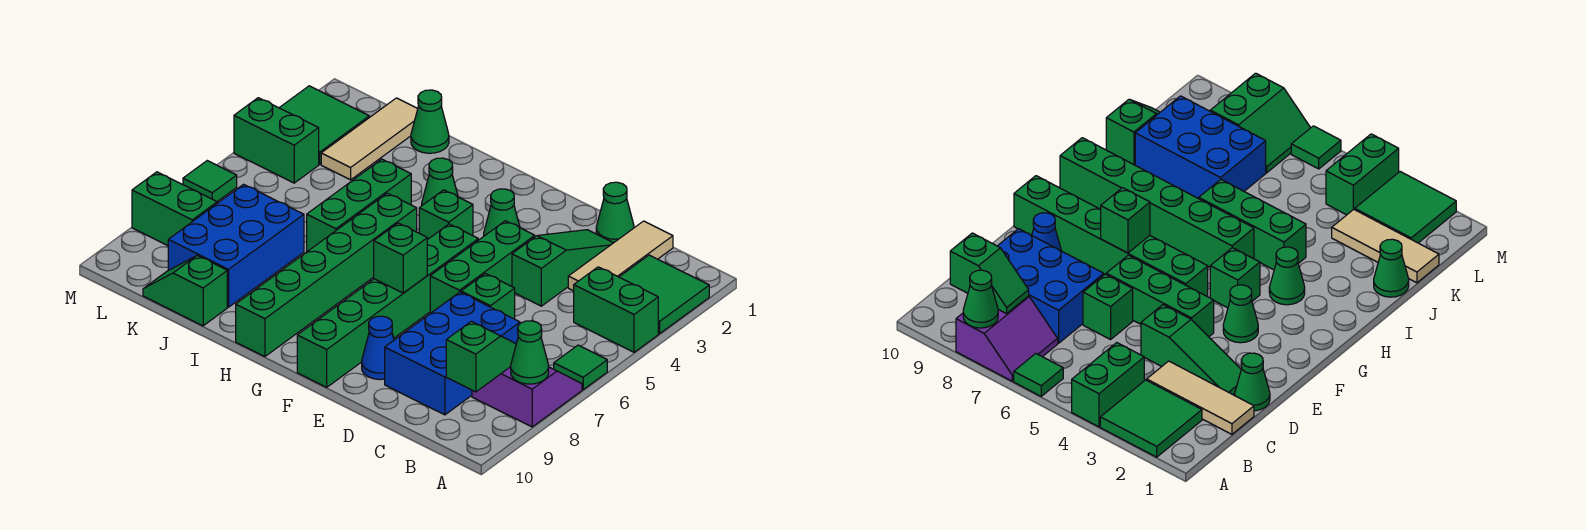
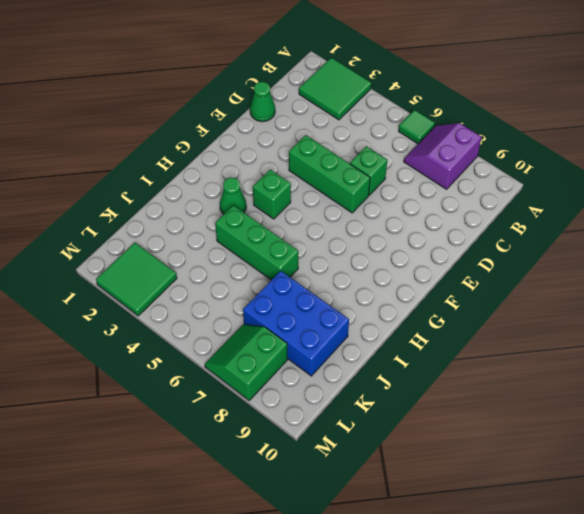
none -> green 1x2 brick [574,267,658,352]
none -> tan 1x3 tile [568,221,673,291]
none -> blue 2x3 brick [385,292,520,415]

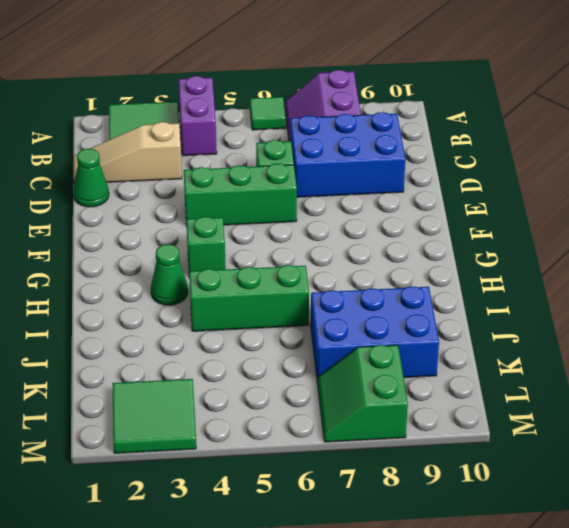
purple 1x2 brick [179,76,217,156] -> green 1x2 brick [574,267,658,352]
tan 1x3 slope [73,122,182,184] -> tan 1x3 tile [568,221,673,291]
none -> green 1x3 slope [512,230,613,306]
none -> blue 1x1 cone [362,316,394,380]
none -> green 1x1 cone [484,189,520,236]

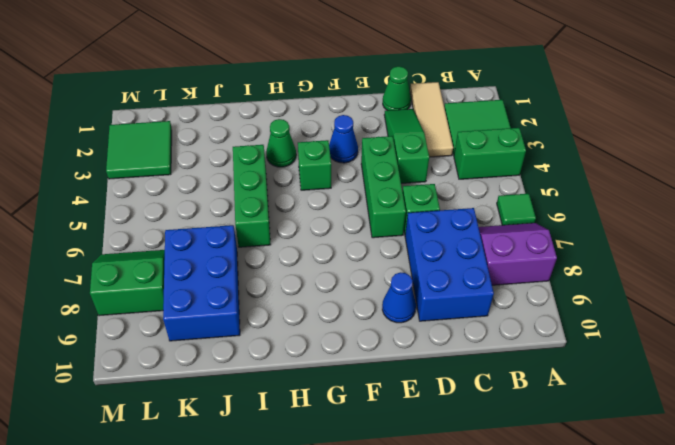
blue 1x1 cone [329,115,358,163] -> green 1x1 cone [484,189,520,236]
none -> green 1x6 brick [297,224,478,387]
none -> green 1x6 brick [236,193,417,357]
none -> green 1x1 cone [411,90,449,153]

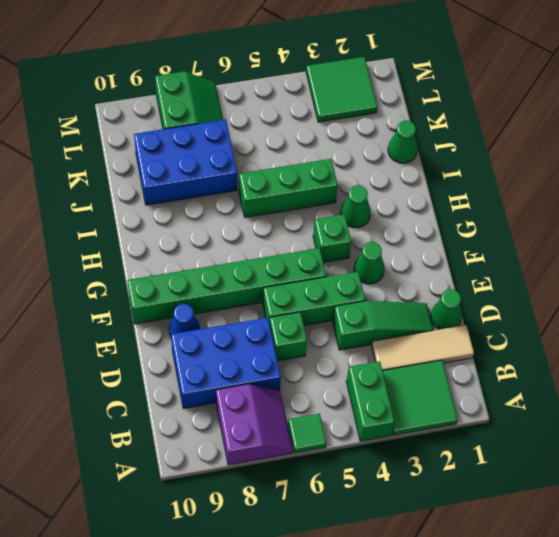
none -> green 1x6 brick [236,193,417,357]
none -> green 1x2 slope [143,255,227,326]
none -> tan 1x3 tile [321,98,418,180]

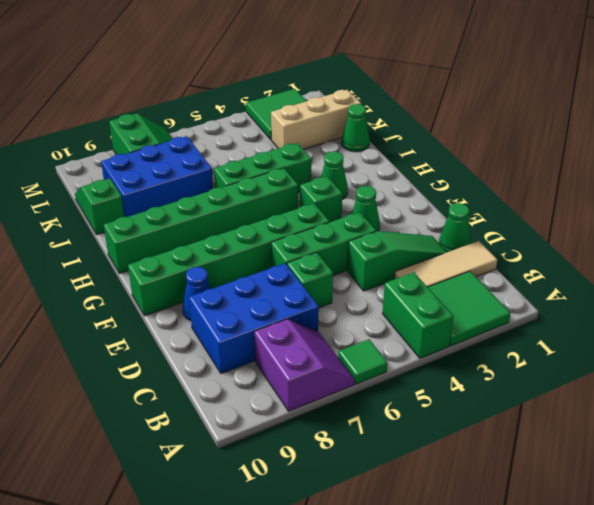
tan 1x3 brick [271,90,361,149] -> tan 1x3 tile [321,98,418,180]
none -> green 1x2 brick [234,98,319,183]
none -> green 1x1 tile [183,161,237,201]
none -> green 1x1 cone [511,321,549,384]

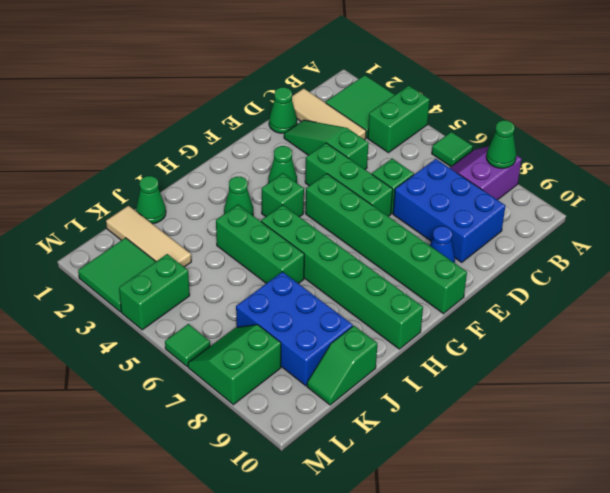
none -> green 1x2 slope [446,321,516,392]
none -> green 1x1 brick [374,223,427,293]

